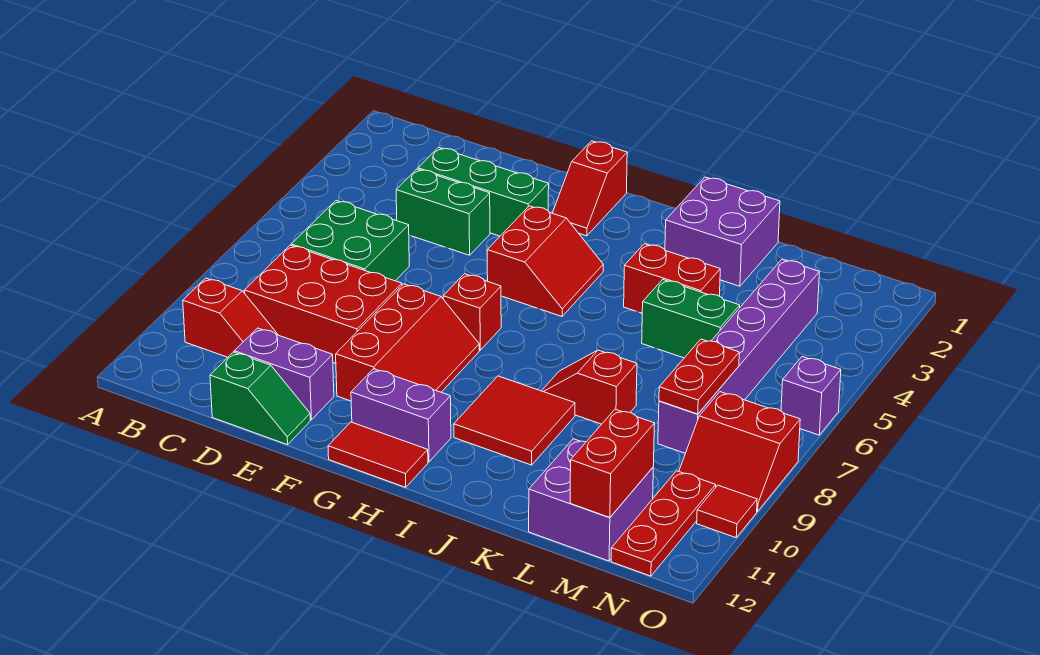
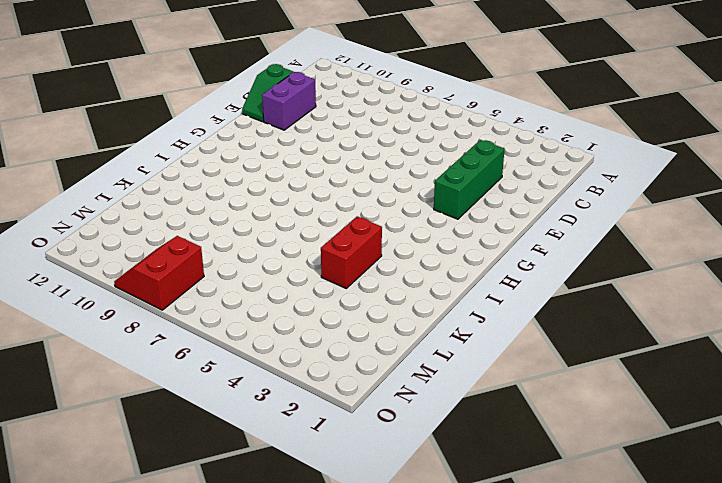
none -> red 1x2 slope [183,278,278,357]
none -> green 2x2 brick [291,201,409,281]
none -> red 2x3 brick [244,245,402,363]

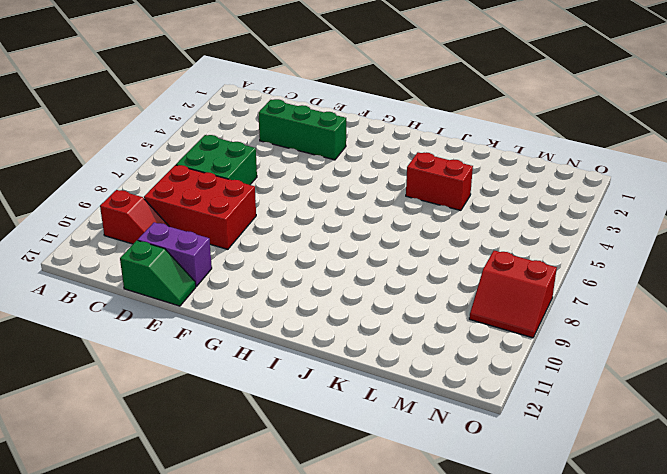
none -> green 1x2 brick [396,169,490,255]
none -> red 2x3 slope [336,284,479,401]
none -> red 1x2 slope [553,141,627,236]

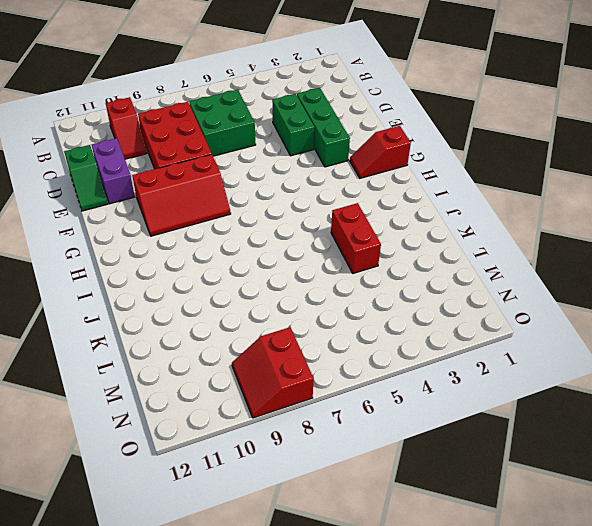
none -> red 2x2 slope [487,206,603,316]
none -> red 1x1 brick [443,274,501,350]
none -> purple 1x2 brick [351,369,451,462]

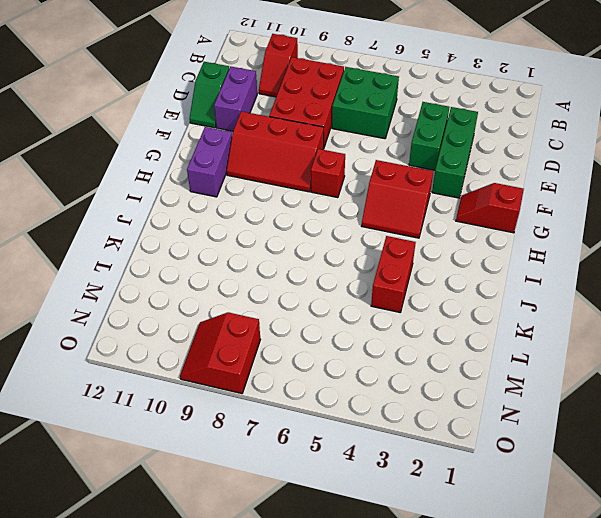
none -> red 1x2 tile [328,422,428,487]
none -> red 2x2 tile [454,376,575,465]
none -> purple 2x2 brick [665,177,780,286]

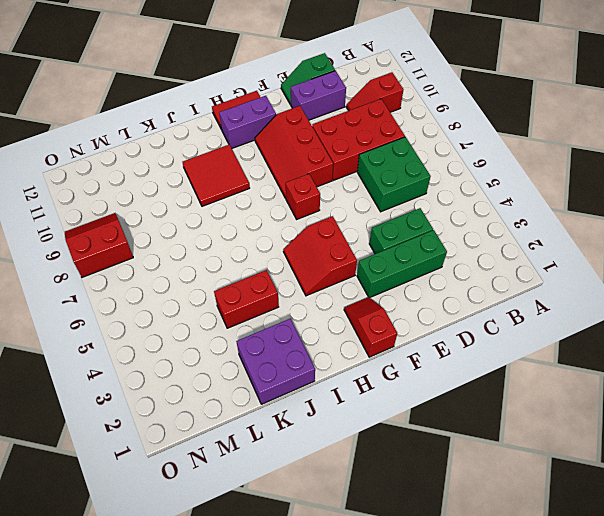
none -> red 1x2 slope [542,350,637,424]
none -> green 1x2 brick [642,279,740,358]
none -> purple 2x2 brick [529,439,653,561]

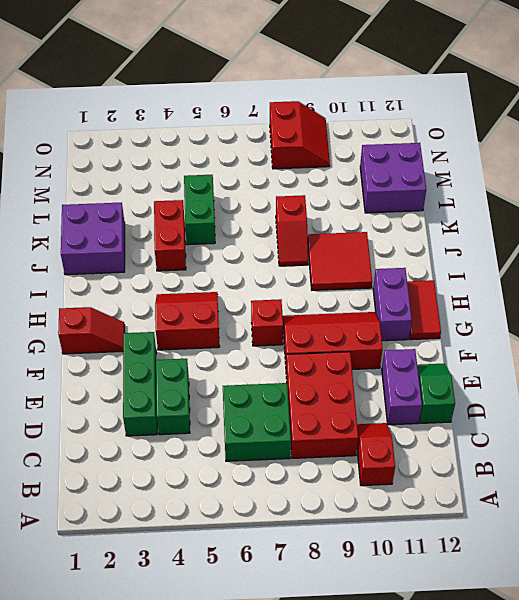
none -> purple 1x6 brick [658,259,819,453]
none -> red 1x3 plate [611,471,716,576]
none -> purple 1x1 brick [781,357,841,435]

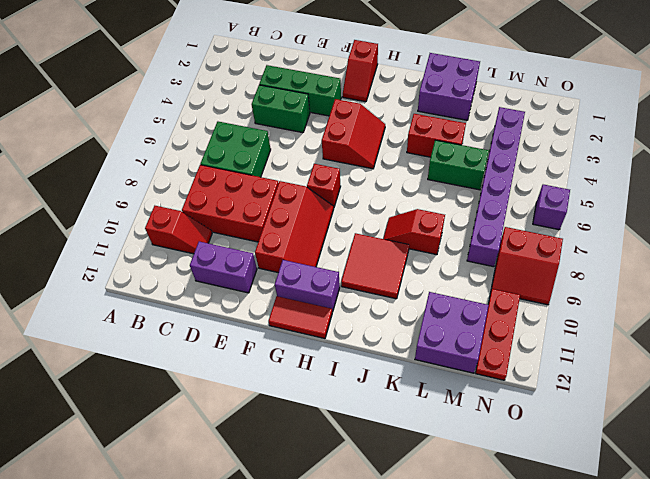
none -> green 1x2 slope [210,352,310,445]
none -> red 1x1 tile [697,485,757,538]
none -> red 1x2 plate [659,339,739,414]

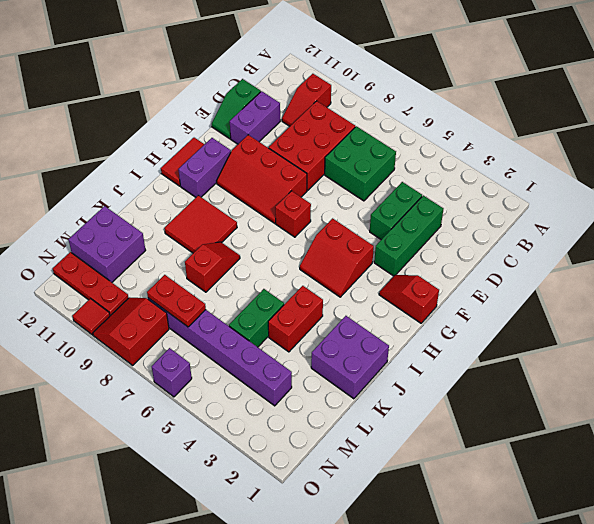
none -> red 1x2 brick [570,409,655,518]

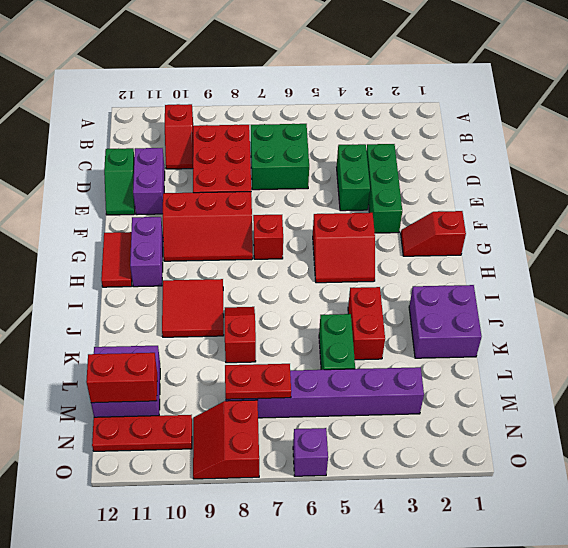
none -> red 1x1 tile [697,485,757,538]

